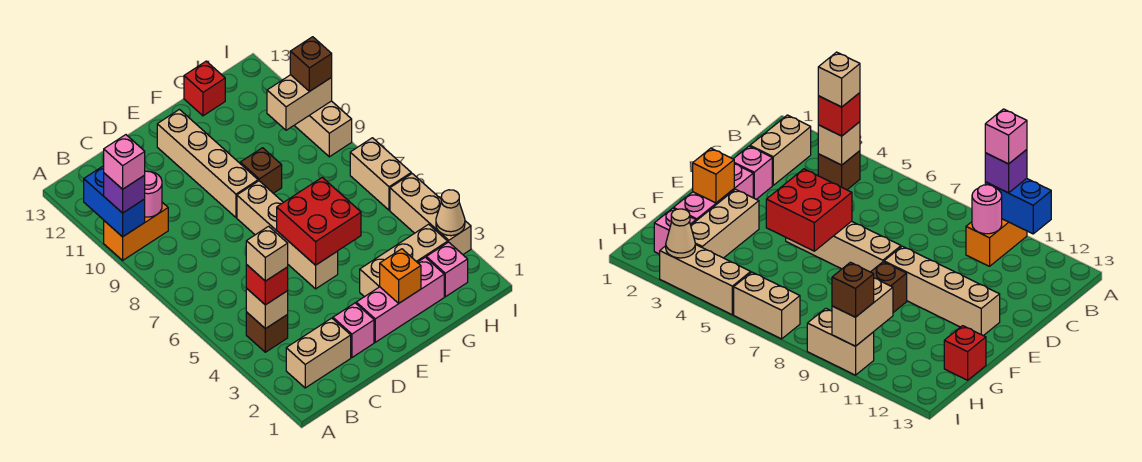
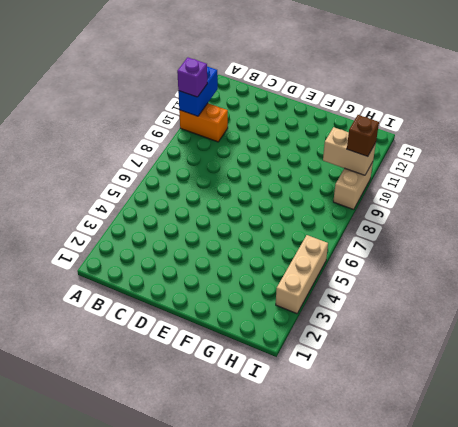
none -> tan 1x2 brick [286,318,351,388]
none -> brown 1x1 brick [246,312,288,352]
none -> pink 1x1 brick [333,303,374,357]

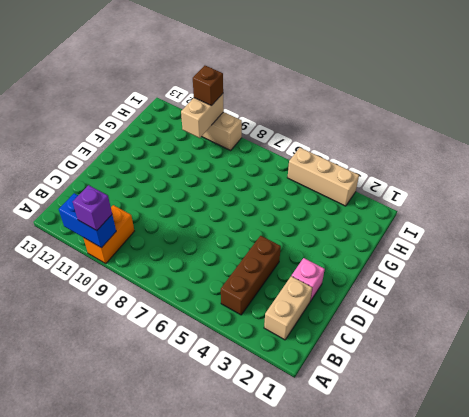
brown 1x3 brick [221,236,281,315] -> brown 1x1 brick [246,312,288,352]
none -> pink 1x3 brick [356,257,444,342]
none -> tan 1x4 brick [237,181,338,289]
none -> tan 1x4 brick [157,109,258,217]

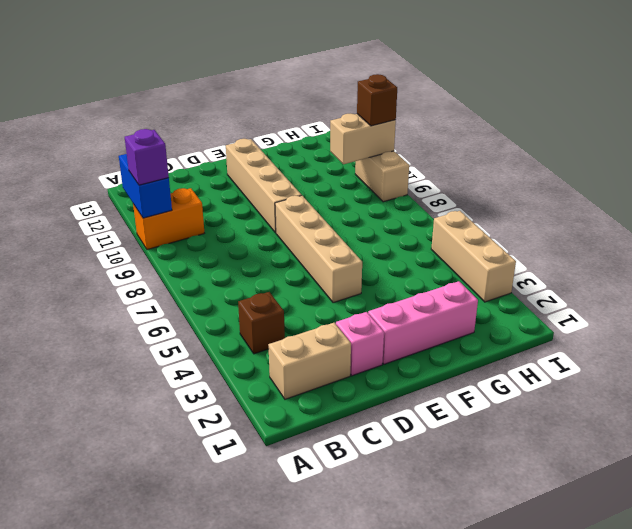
none -> tan 1x3 brick [360,224,448,297]
none -> brown 1x1 brick [240,148,282,193]
none -> red 1x1 brick [184,61,225,116]

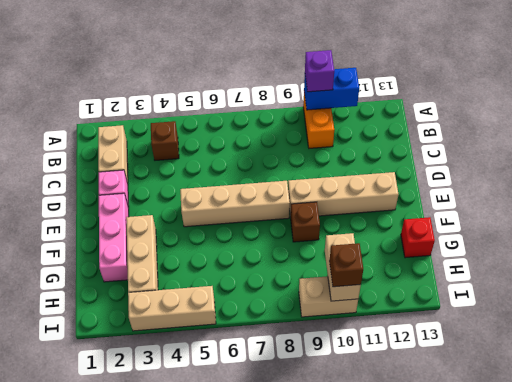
none -> pink 1x1 brick [426,242,468,297]
none -> tan 1x2 brick [350,138,411,210]
none -> tan 1x1 brick [246,289,288,329]

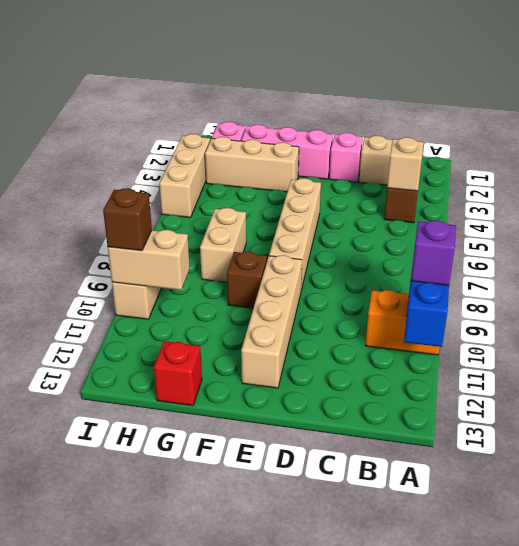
tan 1x2 brick [200,208,246,282] -> tan 1x2 brick moved to [350,138,411,210]
none -> pink 1x1 round brick [145,171,162,217]
none -> red 2x2 brick [277,177,361,265]
none -> orange 1x1 brick [380,249,421,303]

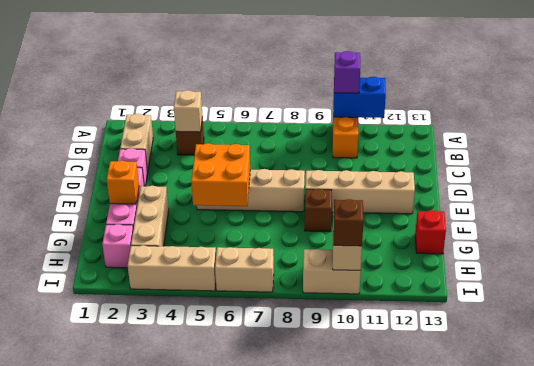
orange 2x2 brick [191,143,250,206] -> red 2x2 brick [277,177,361,265]
none -> pink 1x1 round brick [145,171,162,217]
none -> tan 1x1 cone [436,190,465,236]
none -> red 1x1 brick [246,264,288,305]

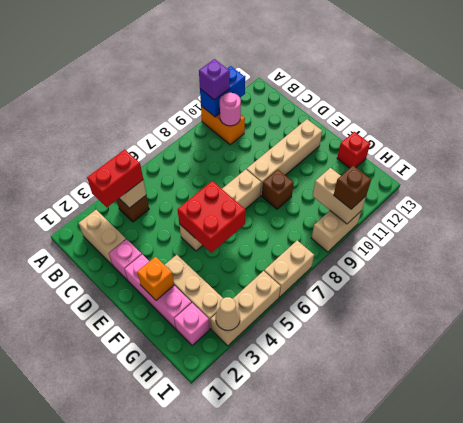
red 1x2 brick [87,150,143,207] -> red 1x1 brick [246,264,288,305]
none -> pink 1x1 brick [104,135,145,189]
none -> tan 1x1 brick [246,226,288,281]

